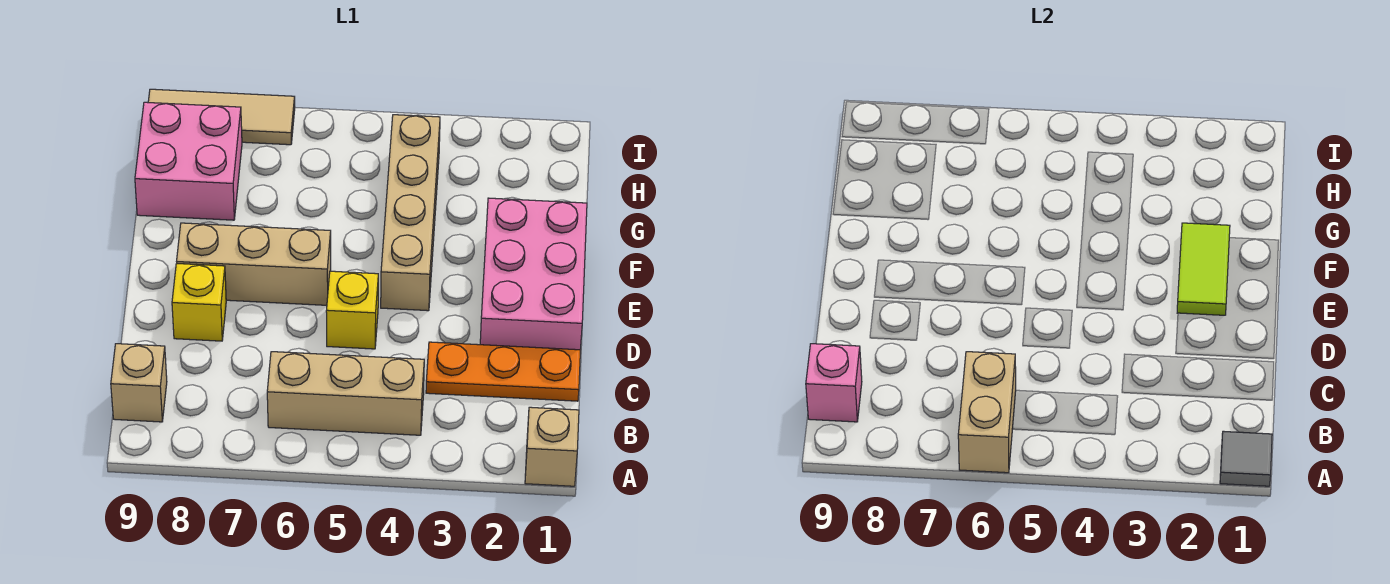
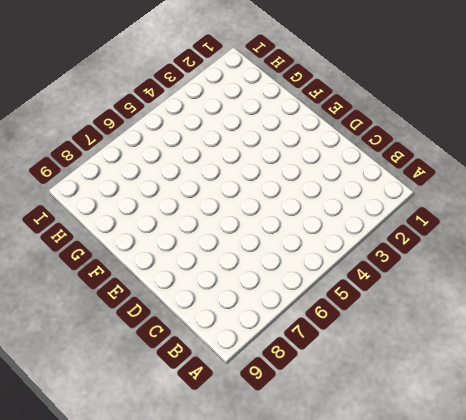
none -> tan 1x1 brick [525,407,579,486]
none -> tan 1x3 brick [267,352,424,435]
none -> tan 1x1 brick [111,344,167,422]

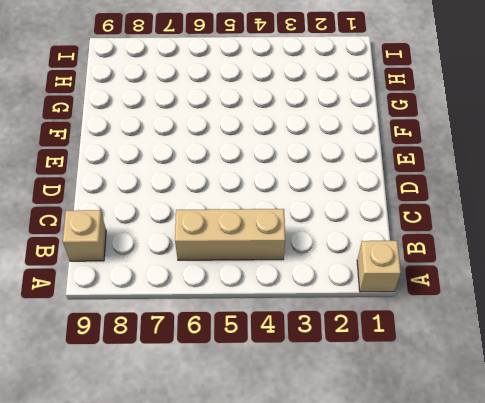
none -> orange 1x3 plate [426,342,580,401]
none -> pink 2x3 brick [480,198,587,350]
none -> yellow 1x1 brick [326,271,378,349]

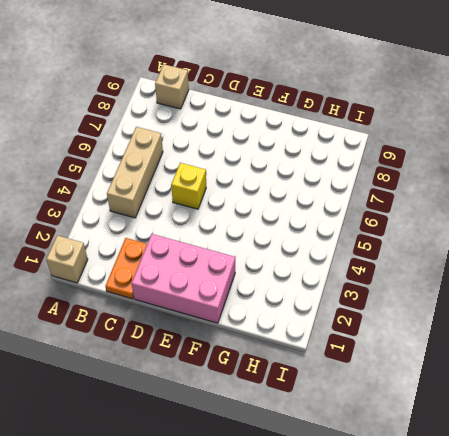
orange 1x2 plate [105,238,147,299] -> orange 1x3 plate [426,342,580,401]
none -> yellow 1x1 brick [172,263,226,341]
none -> tan 1x4 brick [381,115,440,311]
none -> tan 1x3 brick [177,223,331,305]

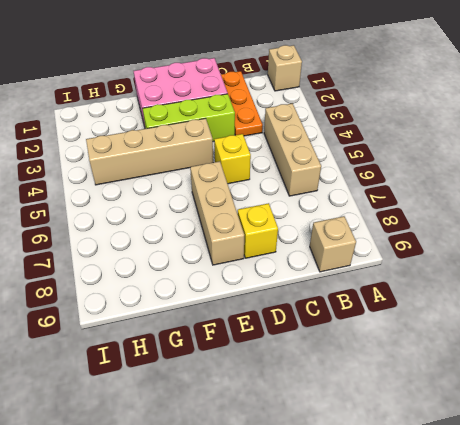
lime 1x3 brick [143,94,235,142] -> none
none -> pink 2x2 brick [135,102,242,220]
none -> tan 1x3 tile [148,89,295,145]
none -> grey 1x1 tile [1220,431,1272,486]

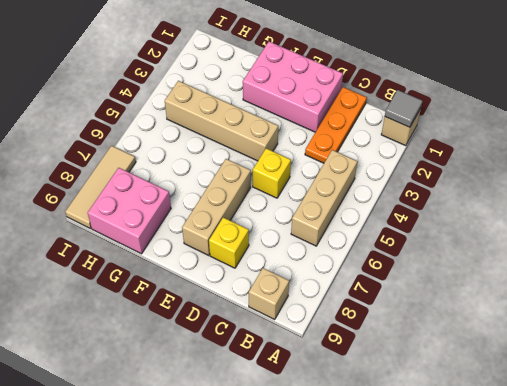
none -> tan 1x2 brick [958,352,1016,473]
none -> pink 1x1 brick [806,344,862,422]
none -> lime 1x2 tile [1177,223,1230,315]

